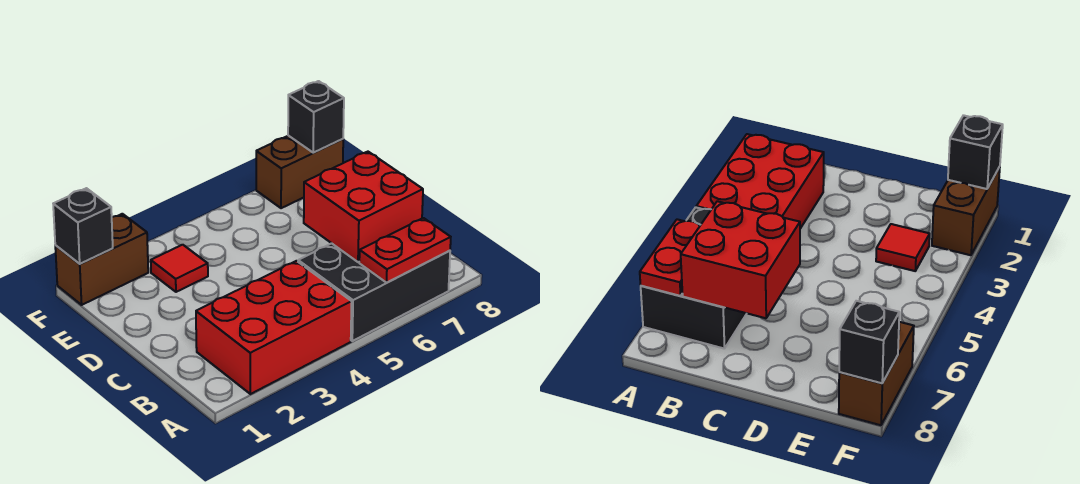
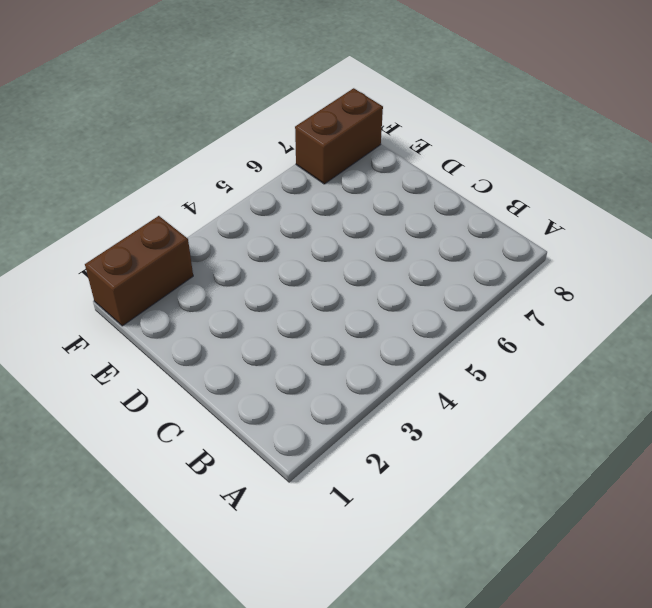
none -> red 2x3 brick [196,261,352,394]
none -> black 2x3 brick [298,243,450,341]

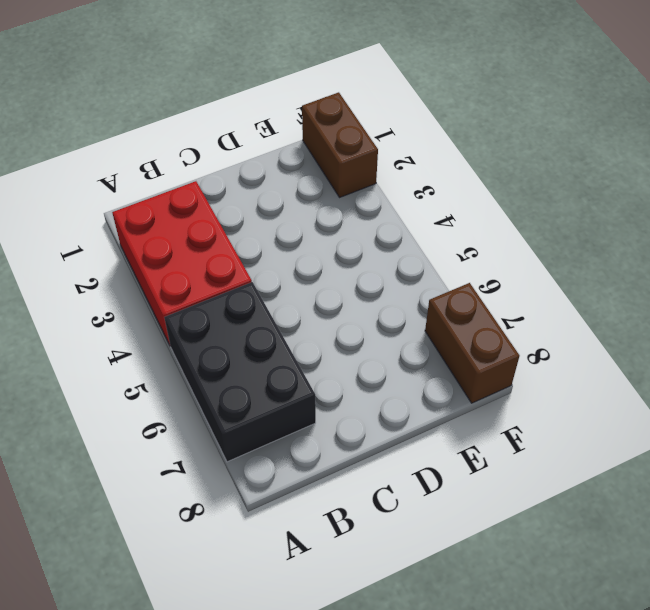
none -> red 1x1 tile [151,245,208,292]
none -> red 1x2 plate [359,218,451,283]

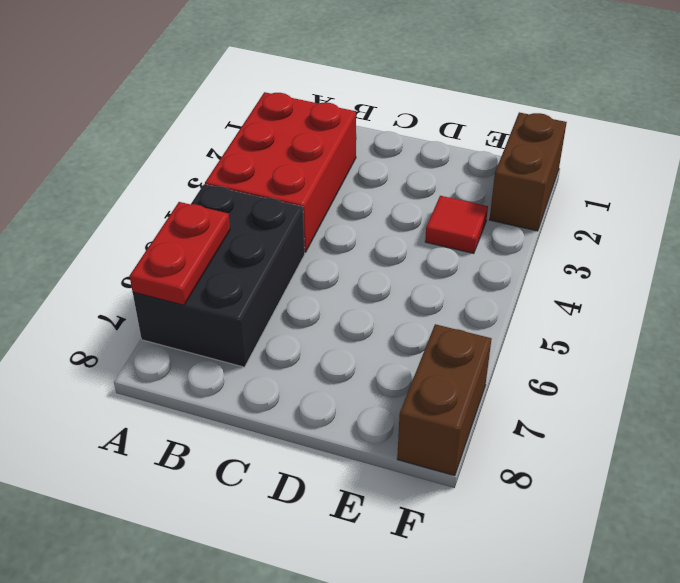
none -> red 2x2 brick [304,152,423,262]
none -> black 1x1 brick [53,188,113,264]

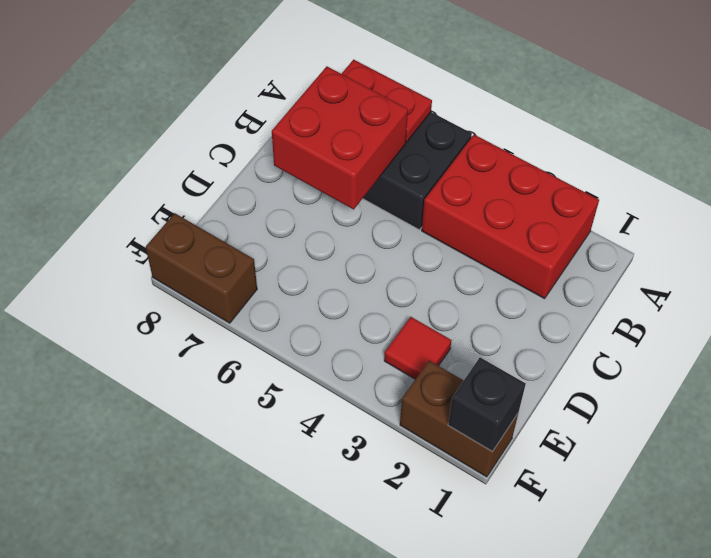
none -> black 1x1 brick [288,81,344,153]

